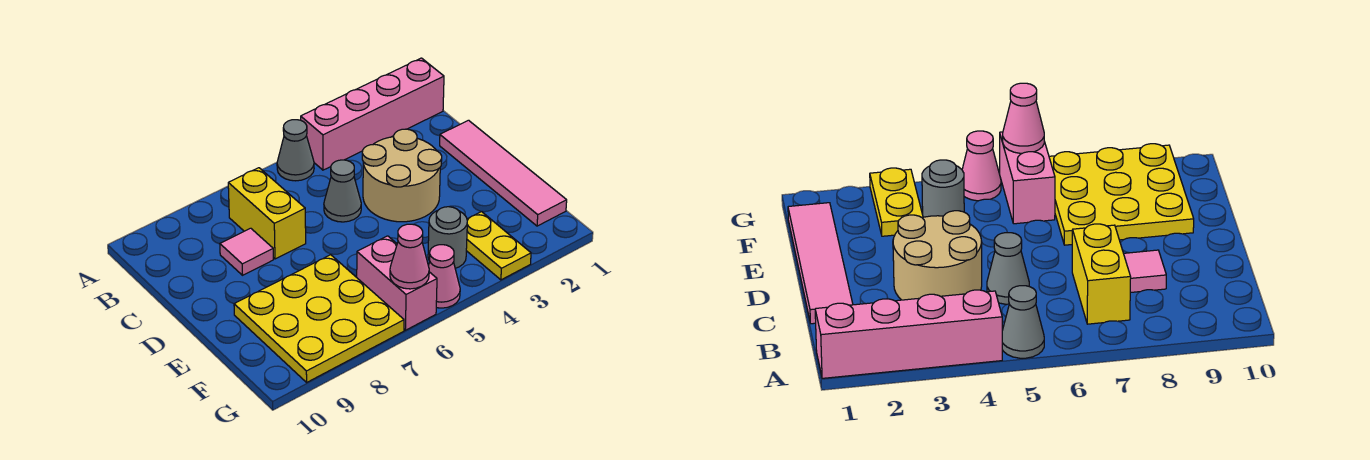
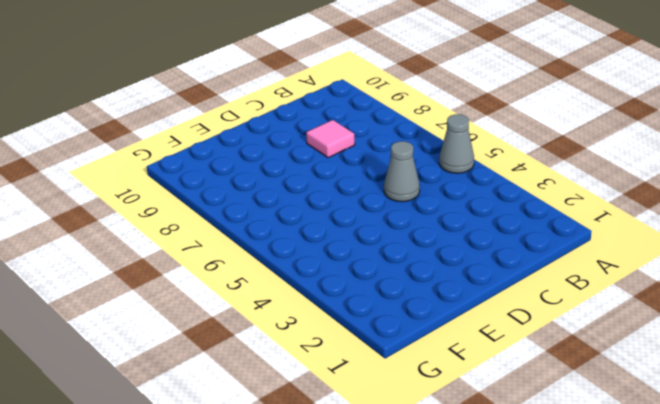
none -> pink 1x4 brick [301,58,444,170]
none -> yellow 1x2 brick [228,168,306,259]
none -> pink 1x4 tile [440,120,567,226]

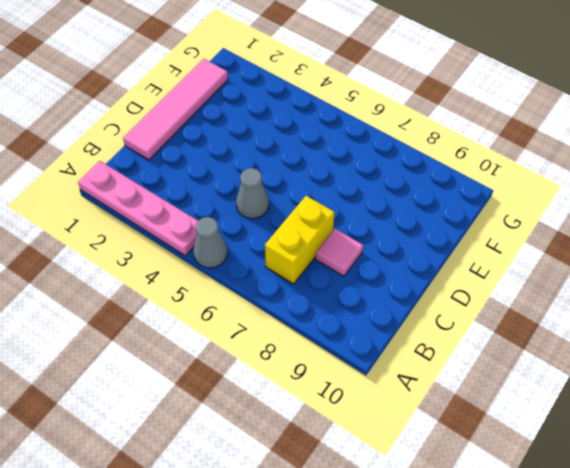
pink 1x4 plate [78,161,198,256] -> pink 1x4 brick [301,58,444,170]
none -> tan 2x2 round brick [362,129,442,222]
none -> yellow 3x3 plate [234,255,404,382]
none -> yellow 1x2 plate [466,212,531,280]

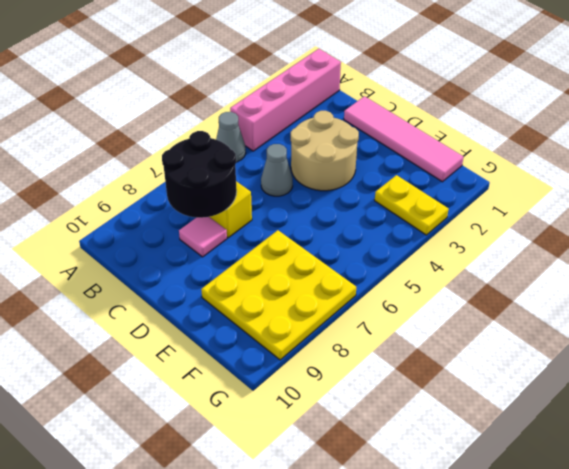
black 2x2 round brick [162,131,237,218] -> none
none -> grey 1x1 round brick [428,207,467,268]
none -> pink 1x2 brick [357,236,437,330]
none -> pink 1x1 cone [428,245,460,308]

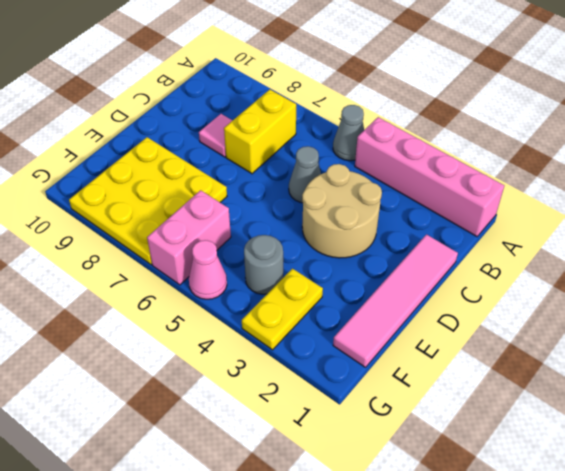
none -> pink 1x1 cone [390,224,429,289]

